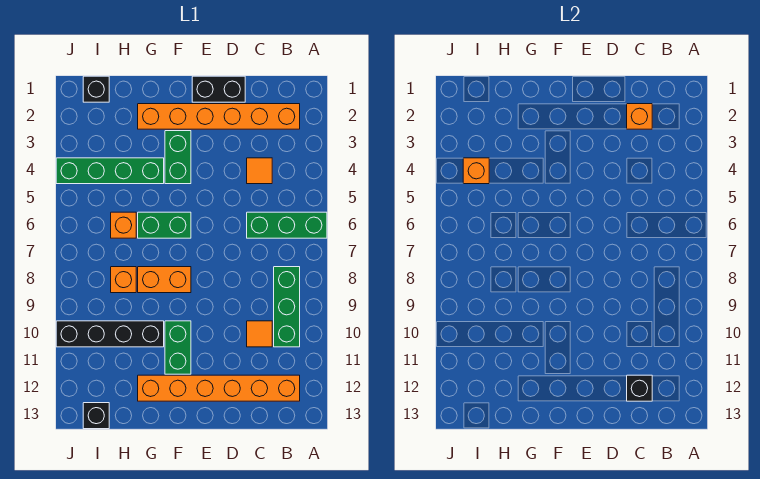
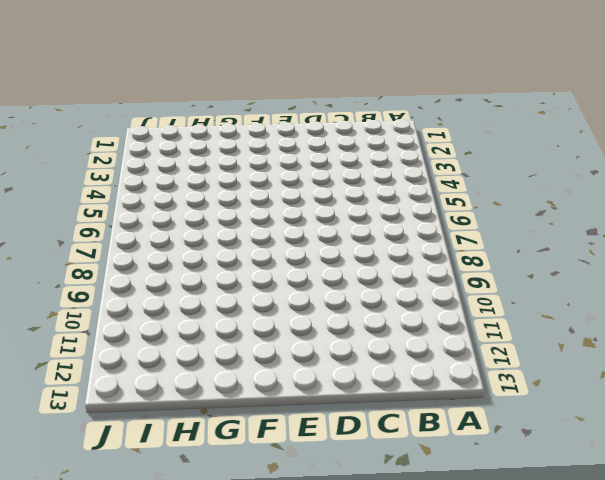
none -> green 1x3 brick [247,212,327,238]
none -> orange 1x6 brick [138,104,300,129]
none -> green 1x3 brick [274,267,300,347]

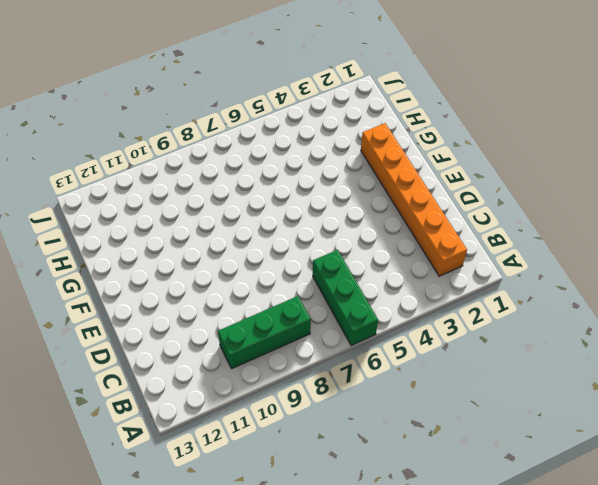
none -> orange 1x6 brick [138,375,300,401]
none -> orange 1x1 tile [247,158,272,184]
none -> orange 1x1 tile [247,321,272,347]

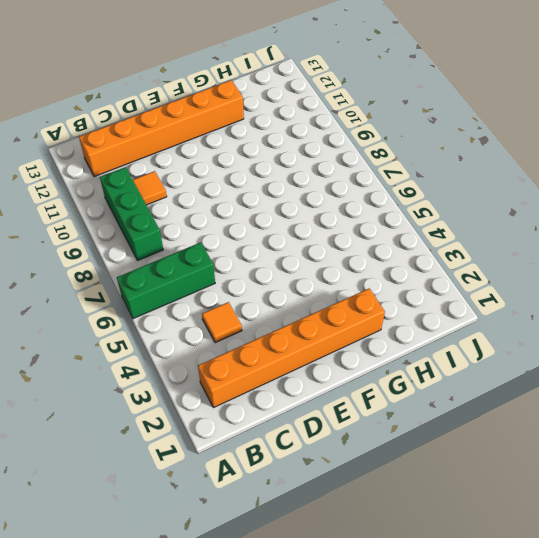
none -> black 1x2 brick [192,76,245,102]
none -> green 1x2 brick [165,131,191,184]
none -> green 1x2 brick [138,212,191,238]

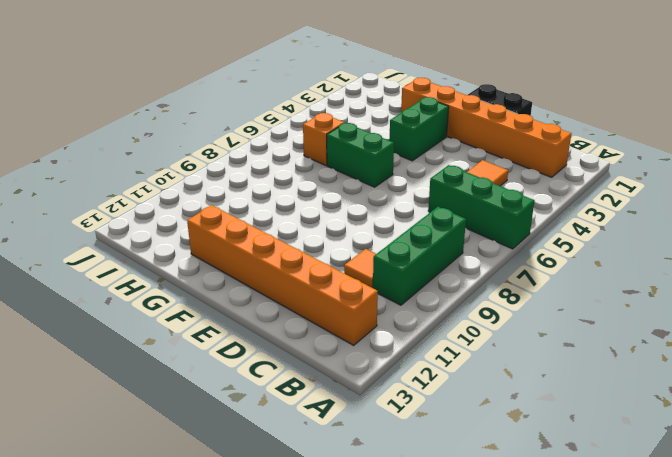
none -> orange 1x2 brick [138,267,191,293]
none -> green 1x2 brick [165,321,191,374]
none -> green 1x4 brick [56,158,164,184]

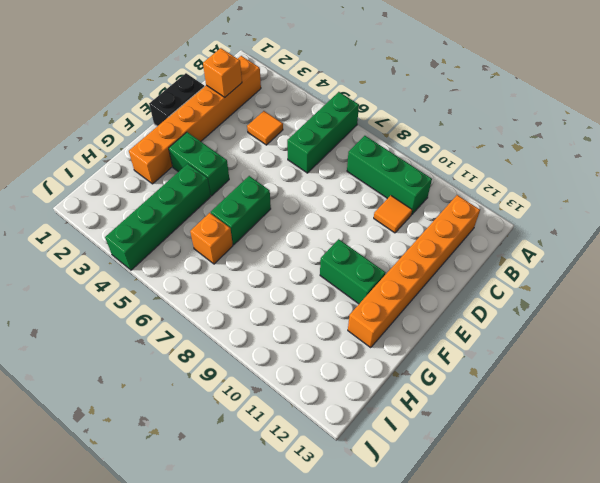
none -> orange 1x2 brick [138,267,191,293]
none -> black 1x4 brick [56,321,164,347]
none -> orange 1x1 brick [111,267,136,293]

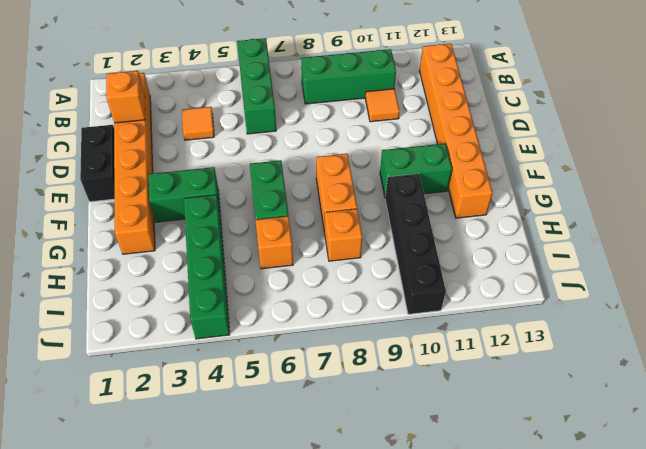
none -> black 1x1 brick [83,76,109,102]
none -> black 1x1 brick [83,403,109,429]
none -> black 1x1 brick [627,375,652,401]

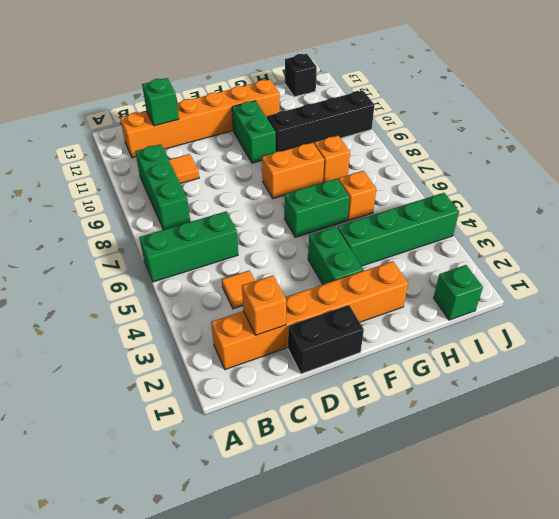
green 1x1 brick [142,78,179,126] -> black 1x1 brick [627,375,652,401]
green 1x1 brick [434,265,483,320] -> black 1x1 brick [83,76,109,102]
none -> orange 1x1 brick [463,158,489,184]

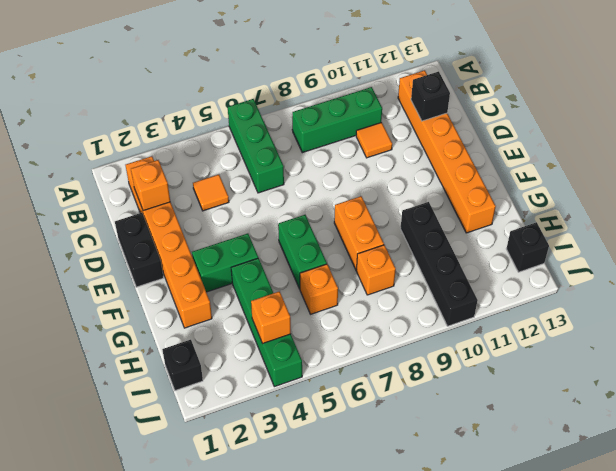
none -> green 1x2 brick [165,321,191,374]

